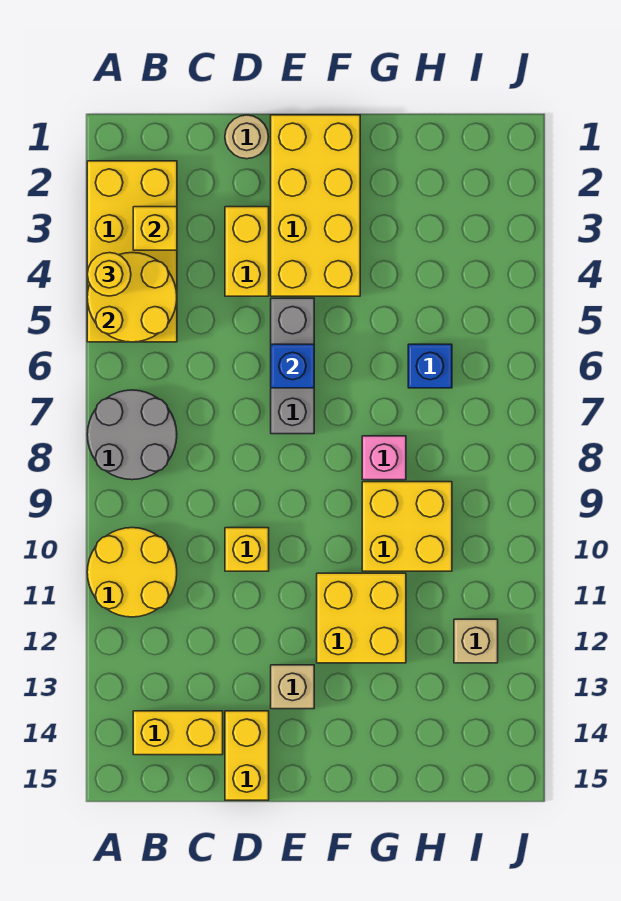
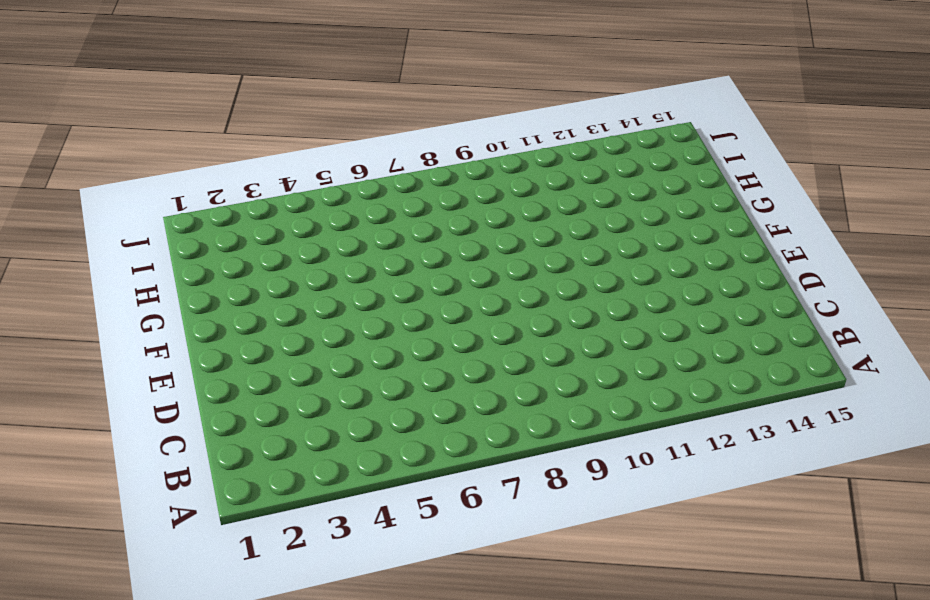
none -> yellow 2x4 brick [87,161,177,342]
none -> grey 2x2 round brick [87,390,177,480]
none -> yellow 2x2 round brick [87,528,177,617]

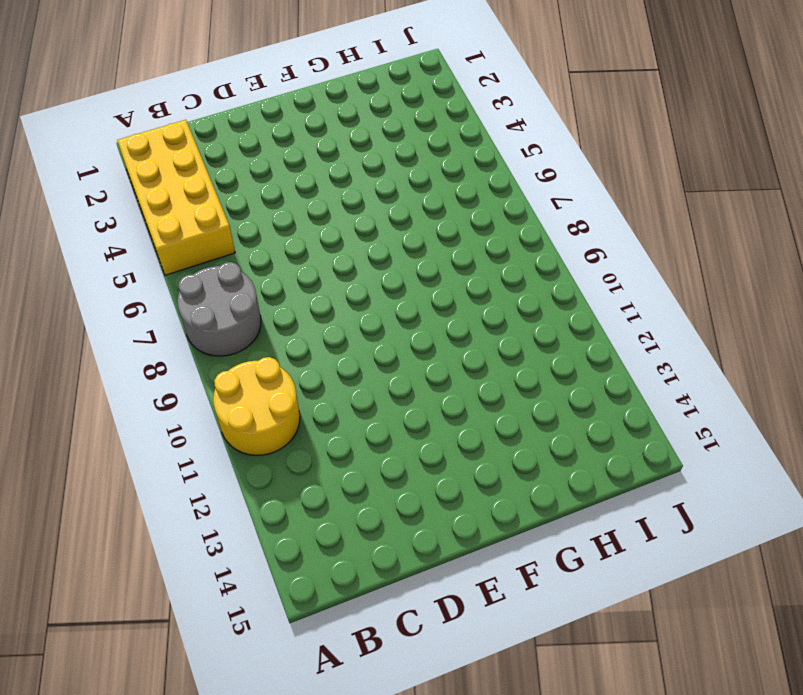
none -> yellow 1x2 brick [133,711,223,755]
none -> tan 1x1 round brick [225,115,268,159]
none -> yellow 1x2 brick [225,207,269,296]

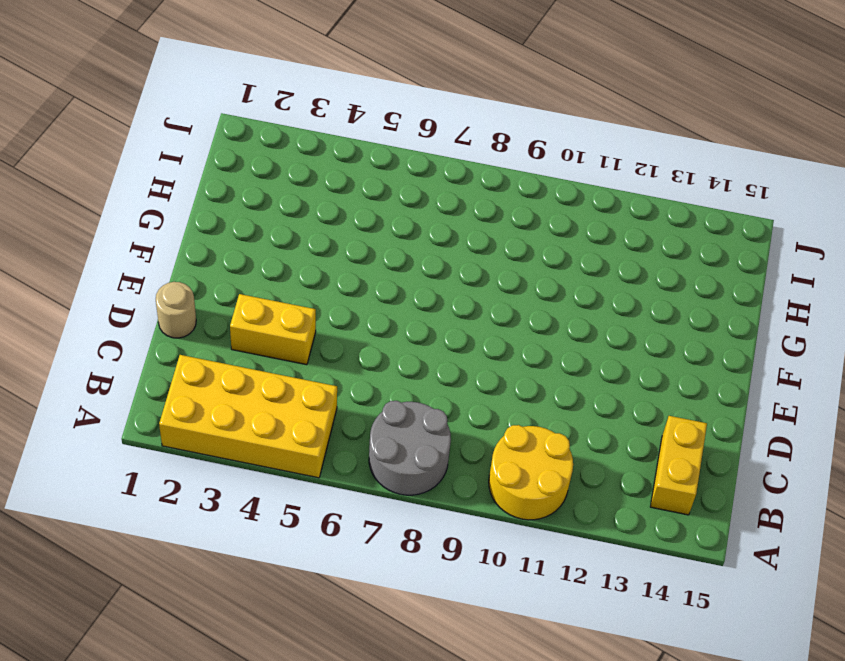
none -> yellow 1x1 brick [225,528,269,571]
none -> yellow 1x2 brick [225,711,269,800]
none -> yellow 2x4 brick [271,115,360,296]

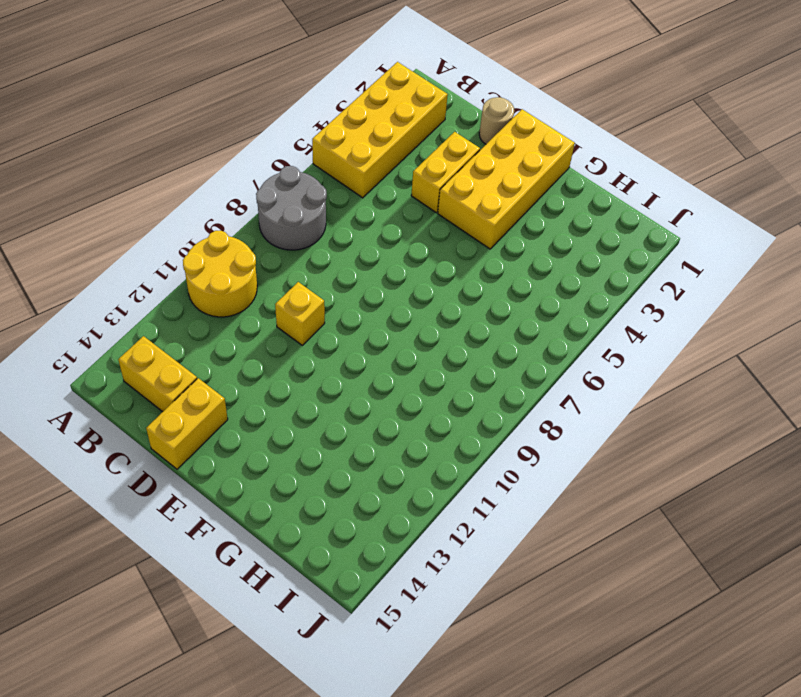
none -> grey 1x3 brick [271,298,314,434]
none -> tan 1x1 brick [271,665,314,709]
none -> yellow 2x2 brick [317,573,406,663]

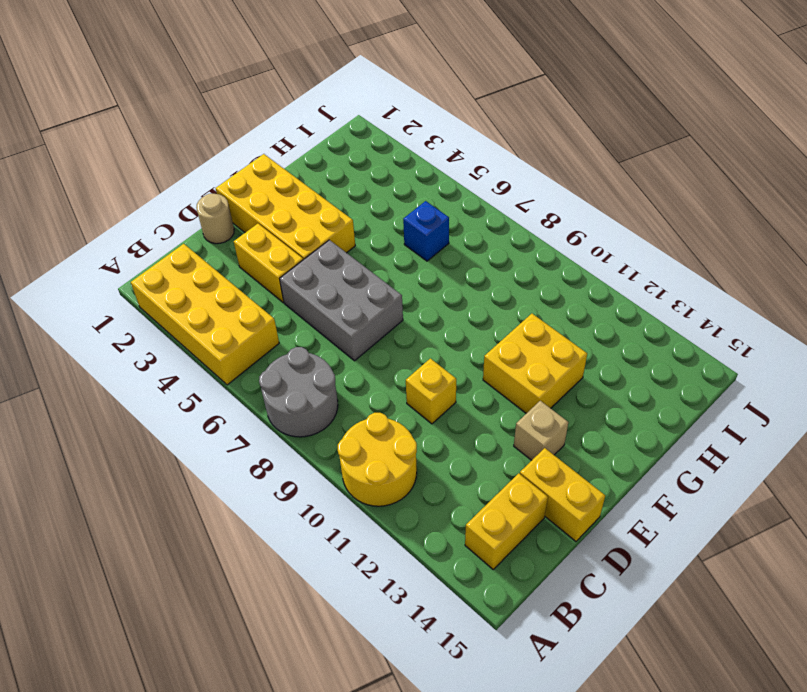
grey 2x3 brick [280,240,403,361] -> grey 1x3 brick [271,298,314,434]
none -> pink 1x1 brick [362,436,406,480]
none -> yellow 2x2 brick [362,482,452,571]
none -> tan 1x1 brick [454,619,498,663]

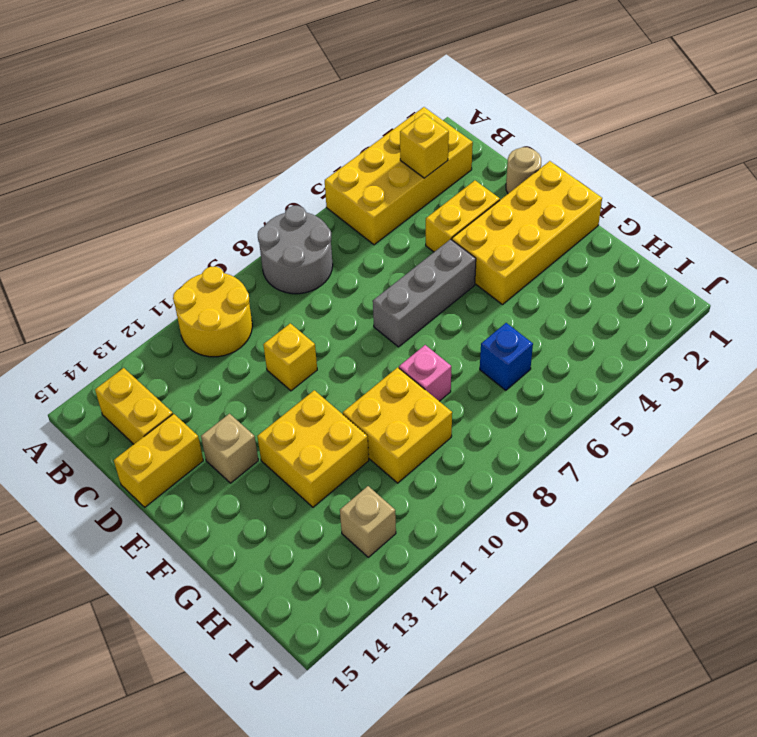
none -> yellow 2x2 round brick [87,253,177,342]
none -> blue 1x1 brick [271,344,314,388]
none -> yellow 1x1 round brick [87,253,131,296]

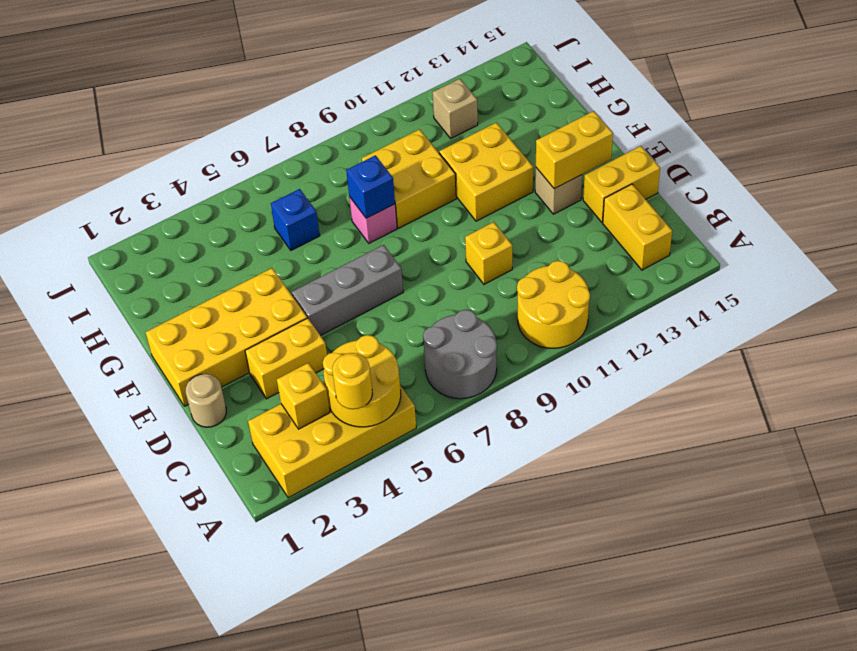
yellow 1x2 brick [536,111,613,189] -> none
blue 1x1 brick [346,155,395,218] -> blue 1x1 brick moved to [271,344,314,388]

